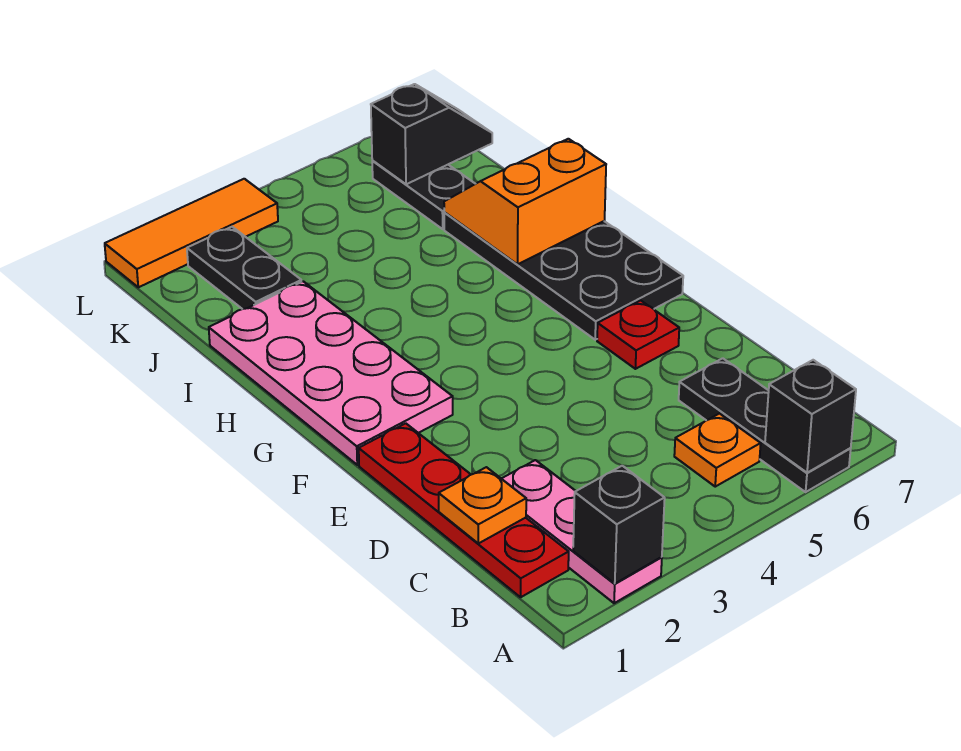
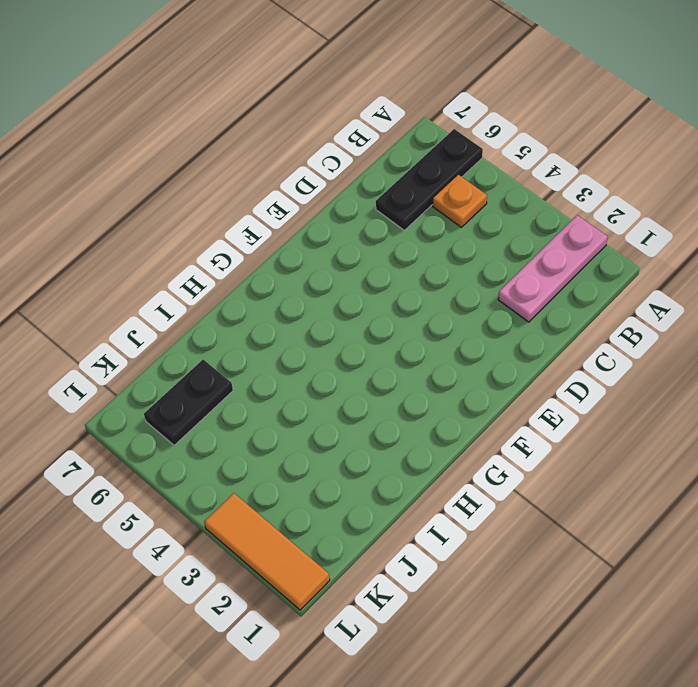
none -> red 1x4 plate [359,423,569,597]
none -> red 1x1 plate [597,300,679,369]
none -> pink 2x4 plate [209,281,453,465]

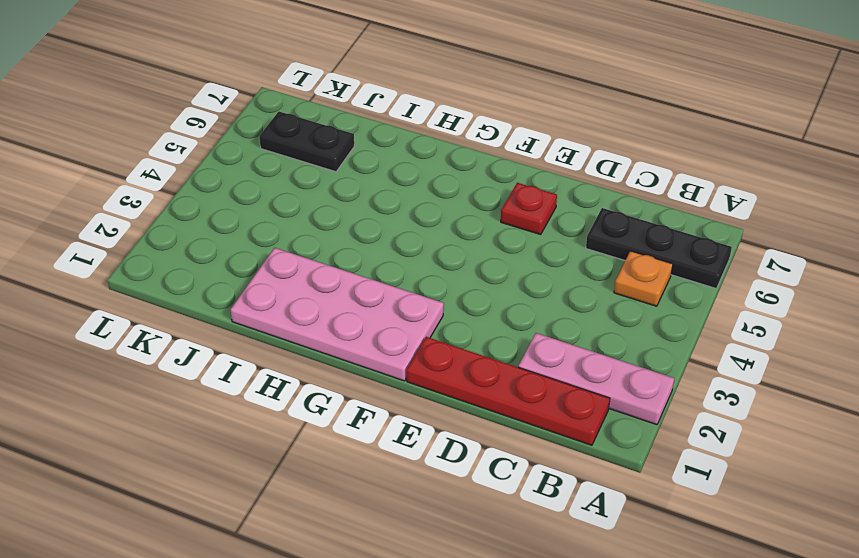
none -> black 2x4 plate [444,213,683,340]
none -> black 1x2 plate [187,227,301,309]
none -> orange 1x3 tile [105,179,278,287]

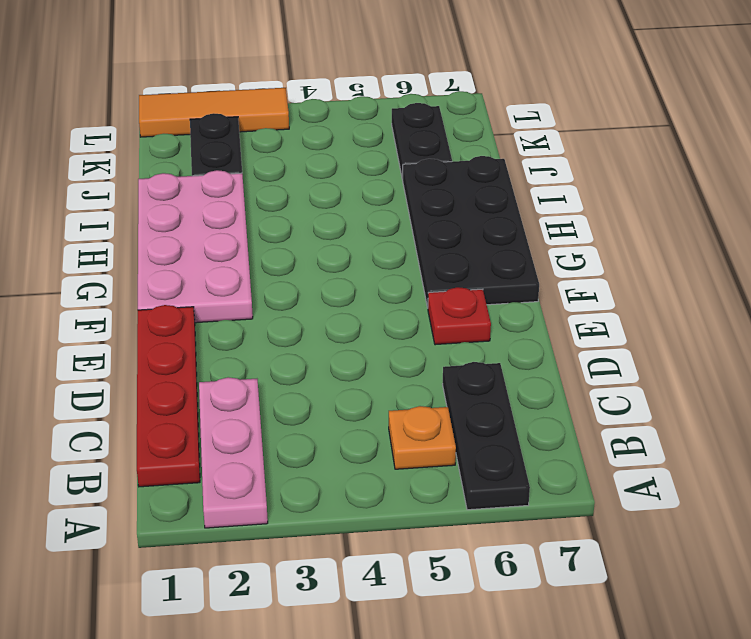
none -> black 1x1 brick [573,466,665,584]
none -> black 1x1 brick [765,360,856,473]
none -> orange 1x1 plate [439,467,526,543]

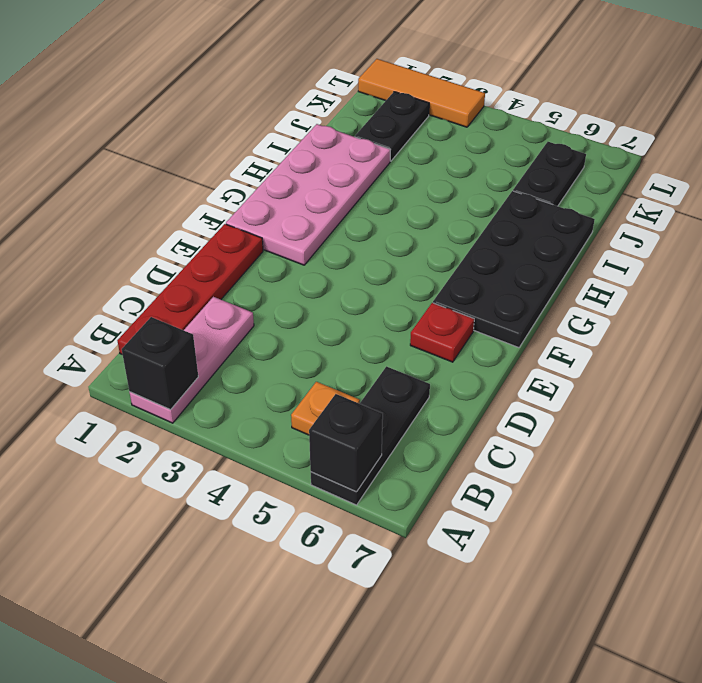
none -> orange 1x1 plate [439,467,526,543]
none -> orange 2x2 slope [444,139,606,264]
none -> black 1x2 slope [371,84,492,184]

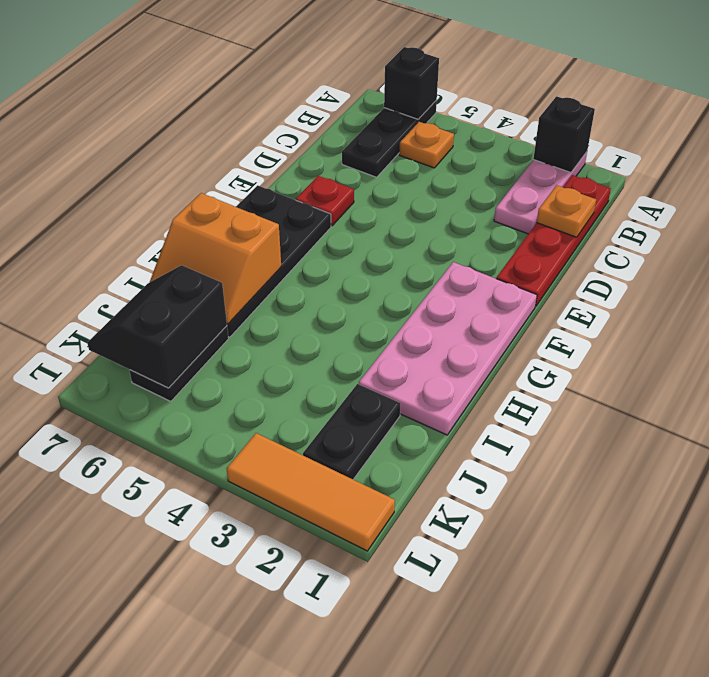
black 2x2 slope [87,265,227,388] -> black 1x2 slope [371,84,492,184]

